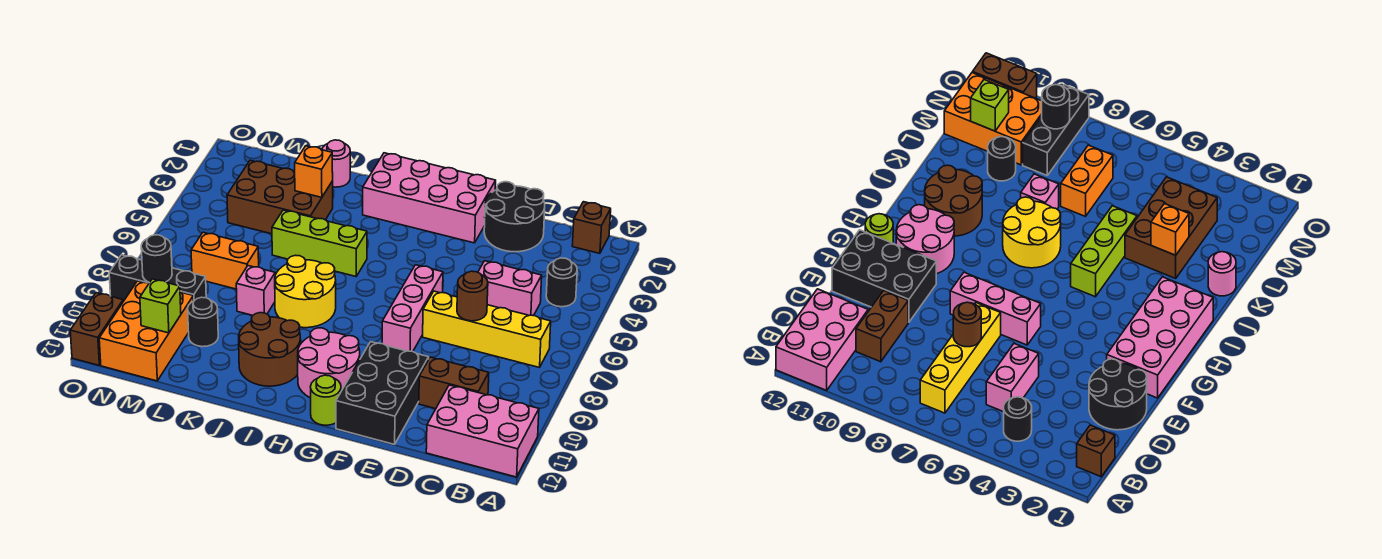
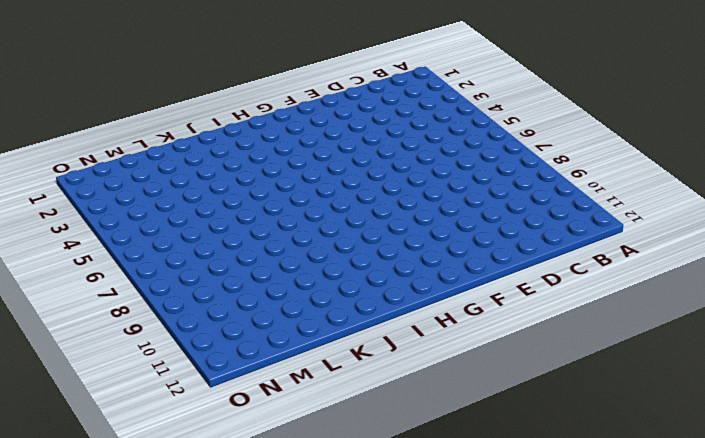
none -> pink 2x3 brick [426,385,539,477]
none -> brown 1x1 brick [572,202,611,253]
none -> black 1x1 round brick [546,258,577,307]

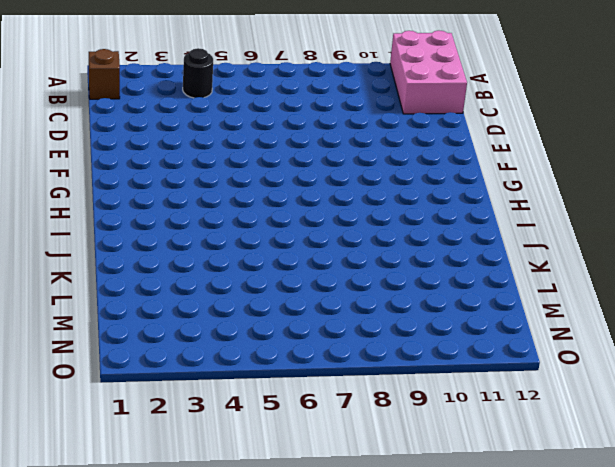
none -> yellow 1x4 brick [423,291,551,368]
none -> pink 1x2 brick [478,261,542,316]
none -> brown 1x2 brick [419,357,489,409]

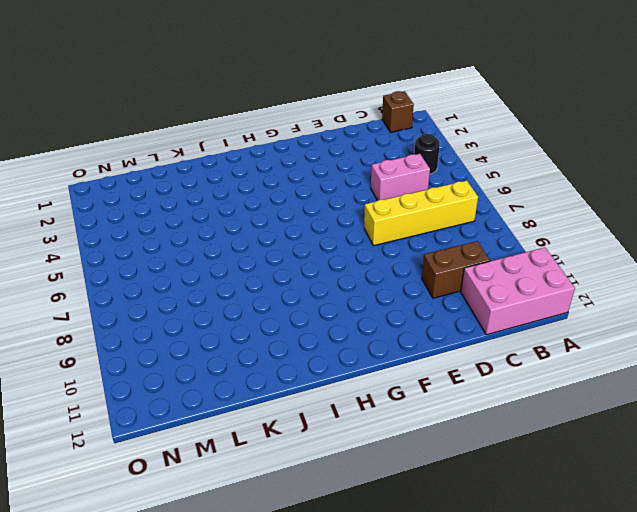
none -> black 2x2 round brick [484,182,545,252]
none -> black 2x3 brick [336,342,429,444]
none -> pink 2x4 brick [363,153,496,243]

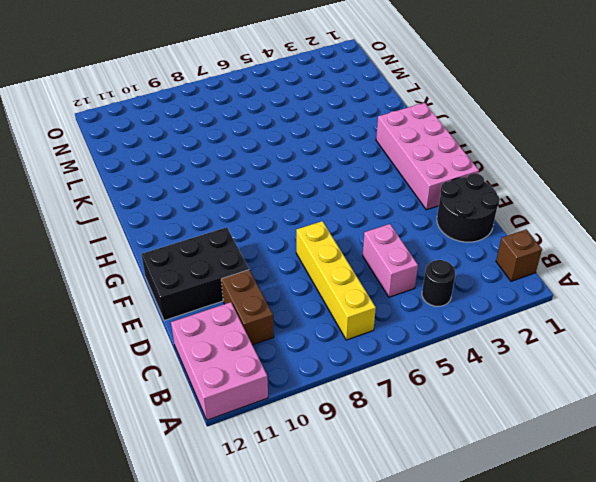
none -> pink 1x3 brick [382,265,443,351]
none -> pink 2x2 round brick [298,328,360,398]
none -> lime 1x1 round brick [311,375,341,425]

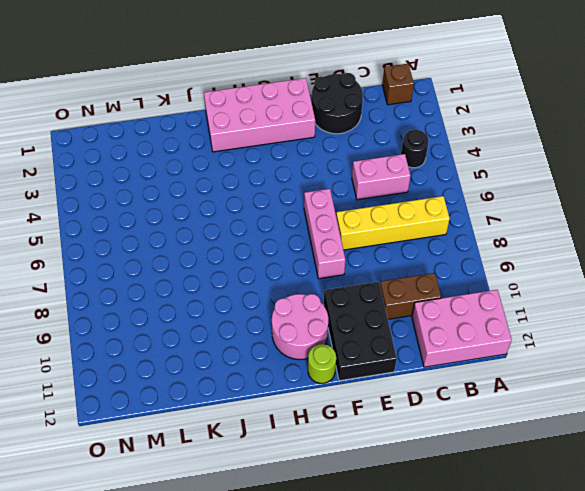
none -> lime 1x3 brick [272,210,367,276]
none -> yellow 2x2 round brick [275,255,336,328]
none -> brown 2x2 round brick [239,313,301,386]

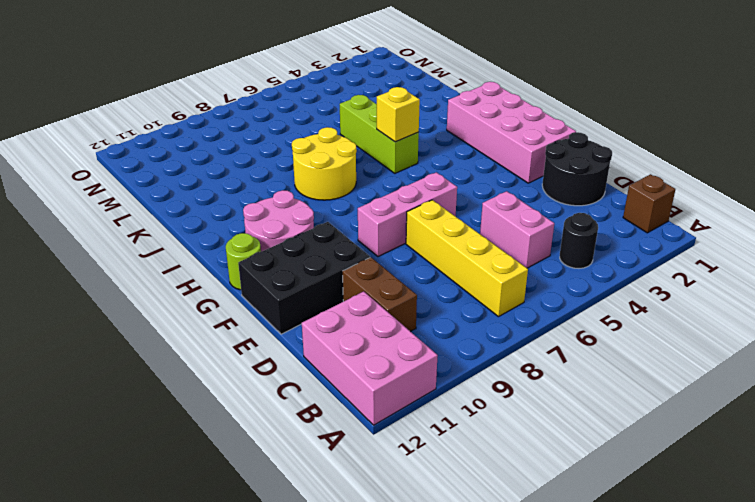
yellow 1x1 brick [377,87,420,142] -> none
none -> brown 2x2 round brick [239,313,301,386]
none -> pink 1x1 round brick [322,140,350,187]
none -> brown 2x3 brick [227,160,333,234]

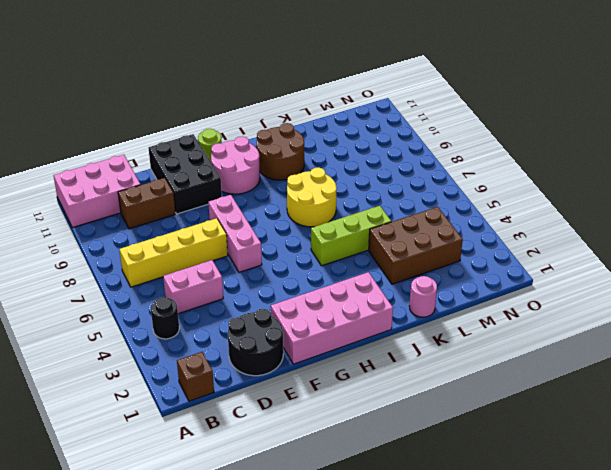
none -> pink 1x1 brick [236,266,275,315]
none -> orange 1x2 brick [191,232,259,289]
none -> black 1x1 round brick [188,297,218,347]

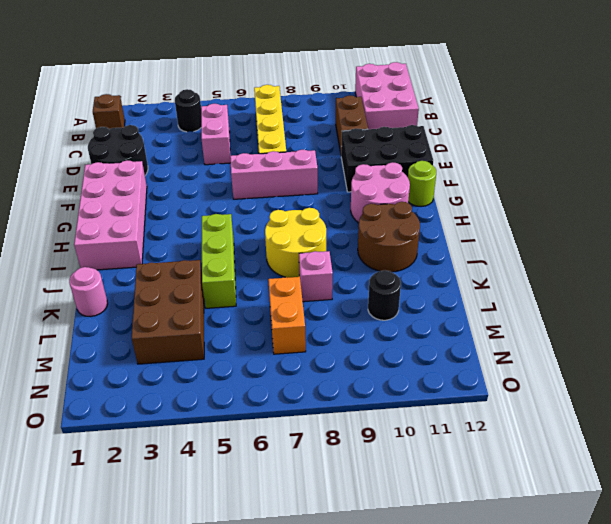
none -> black 1x3 brick [109,255,206,301]
none -> orange 2x3 brick [99,281,193,381]
none -> brown 1x2 brick [70,293,123,365]

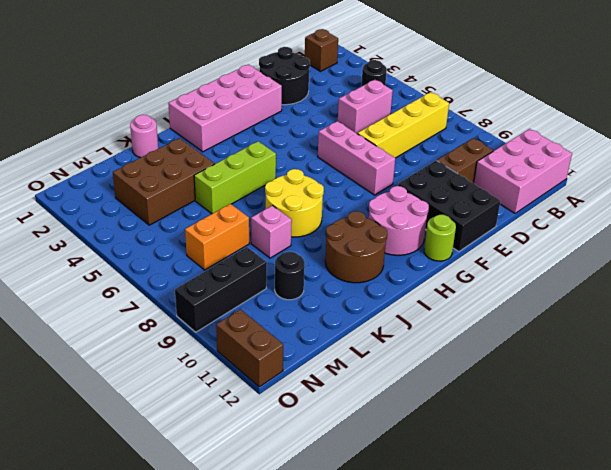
none -> orange 2x3 brick [99,281,193,381]
none -> brown 1x1 round brick [457,271,488,321]
none -> orange 1x1 brick [295,146,333,197]

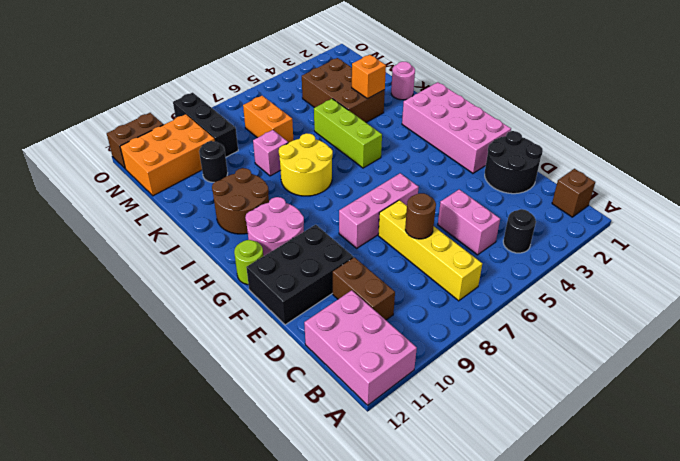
none -> lime 1x1 brick [140,279,181,333]
none -> black 1x1 round brick [141,235,172,283]

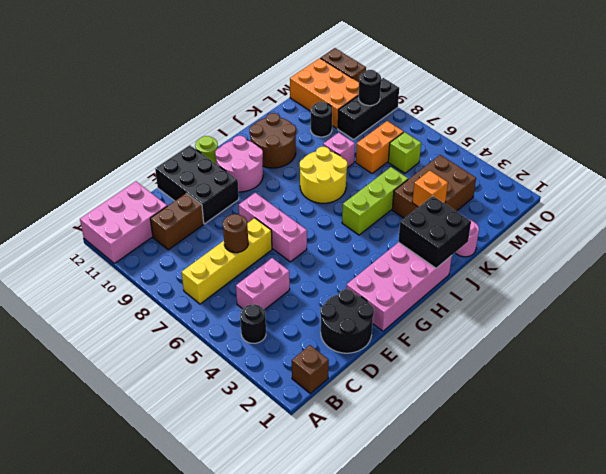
black 2x2 brick [398,196,471,268] -> none
lime 1x1 brick [388,132,421,173] -> lime 1x1 brick moved to [140,279,181,333]

